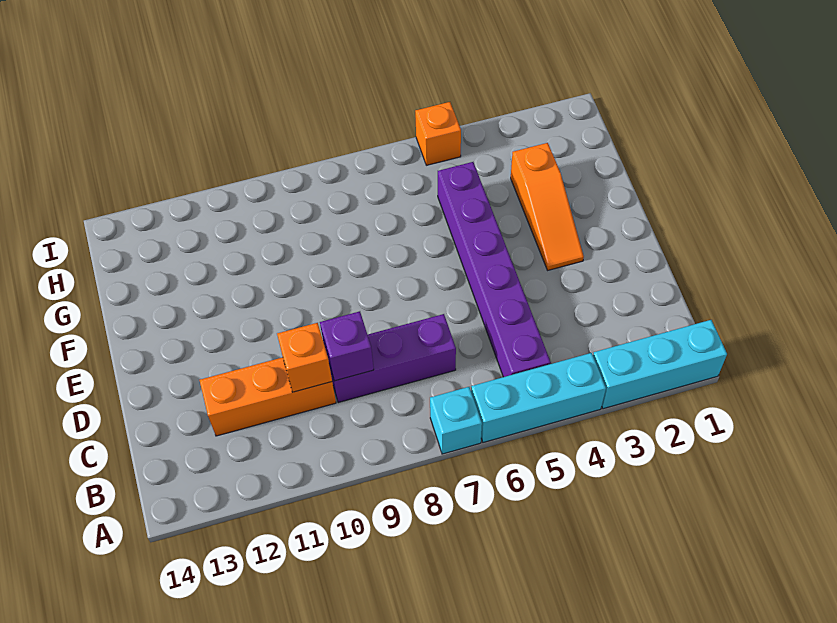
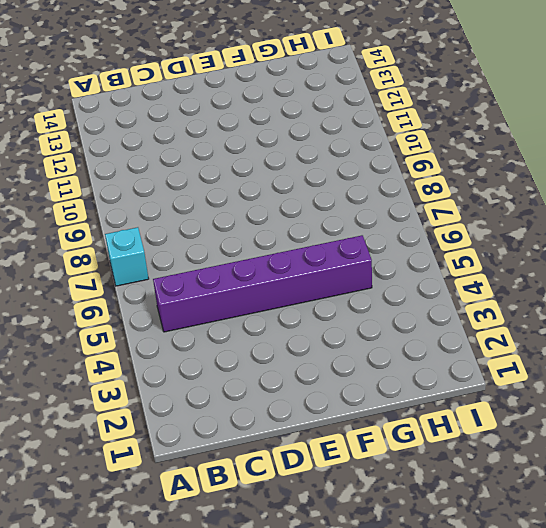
none -> cyan 1x3 brick [593,320,727,409]
none -> cyan 1x3 brick [471,353,606,443]

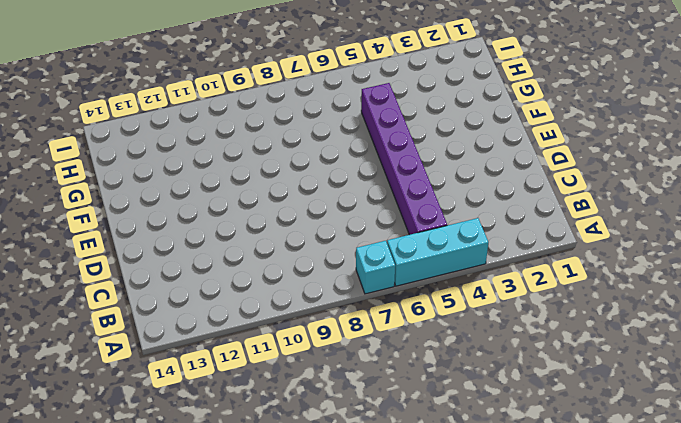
none -> cyan 1x3 brick [593,320,727,409]
none -> purple 1x3 brick [330,314,456,403]

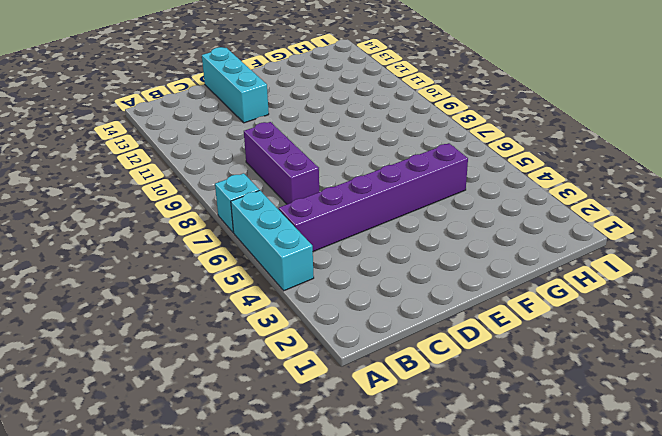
cyan 1x3 brick [202,47,269,123] -> cyan 1x3 brick moved to [593,320,727,409]
none -> orange 1x3 brick [200,357,336,436]
none -> orange 1x3 slope [511,143,584,270]

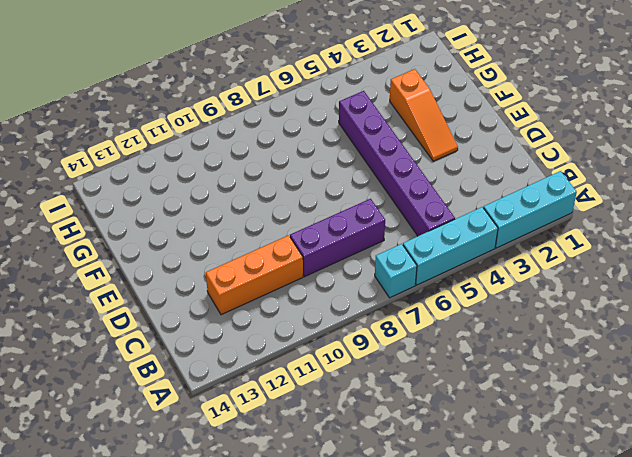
none -> orange 1x1 brick [415,102,461,165]
none -> purple 1x1 brick [320,311,374,381]

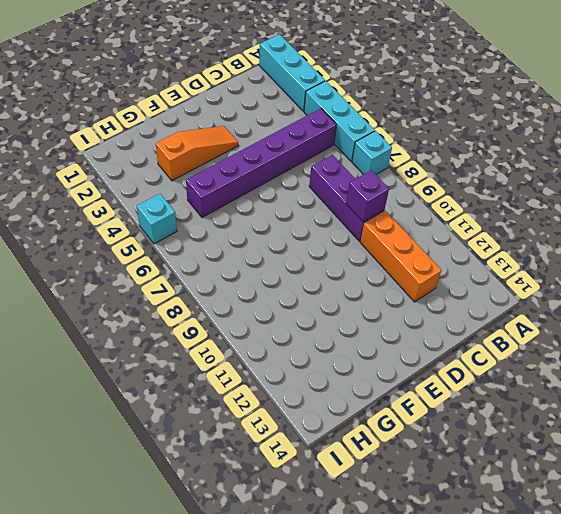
cyan 1x1 brick [137,194,177,244] -> orange 1x1 brick [415,102,461,165]
none -> orange 1x1 brick [277,323,332,392]

